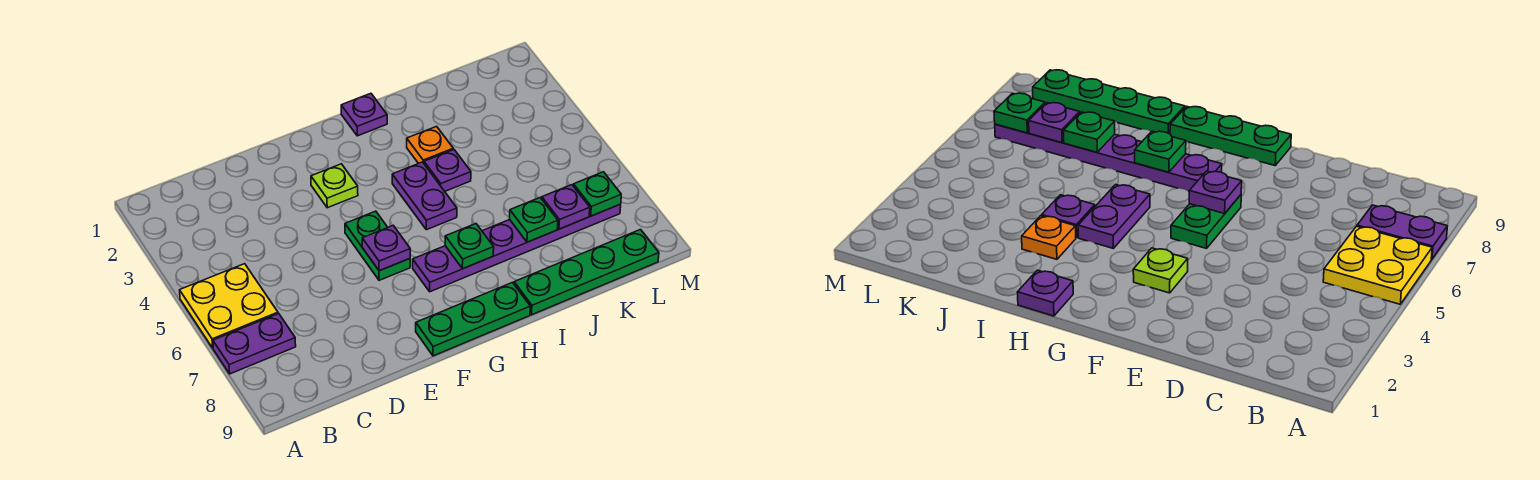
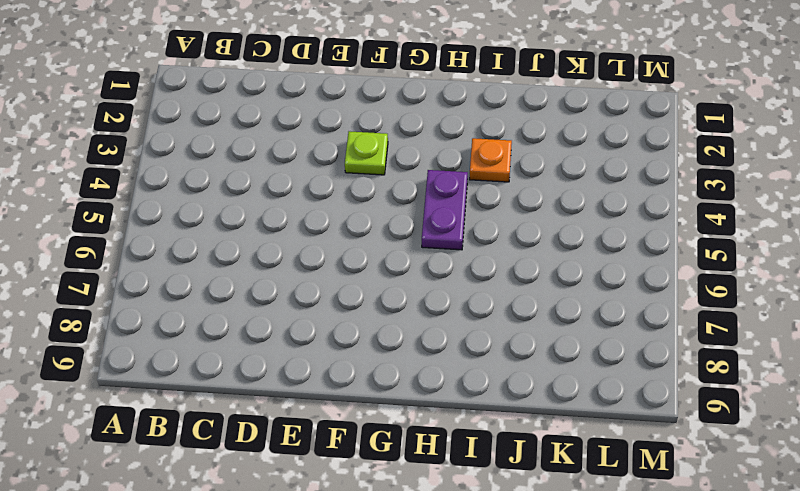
none -> yellow 2x2 plate [180,264,278,348]
none -> purple 1x2 plate [213,314,296,374]
none -> green 1x2 plate [345,211,410,280]

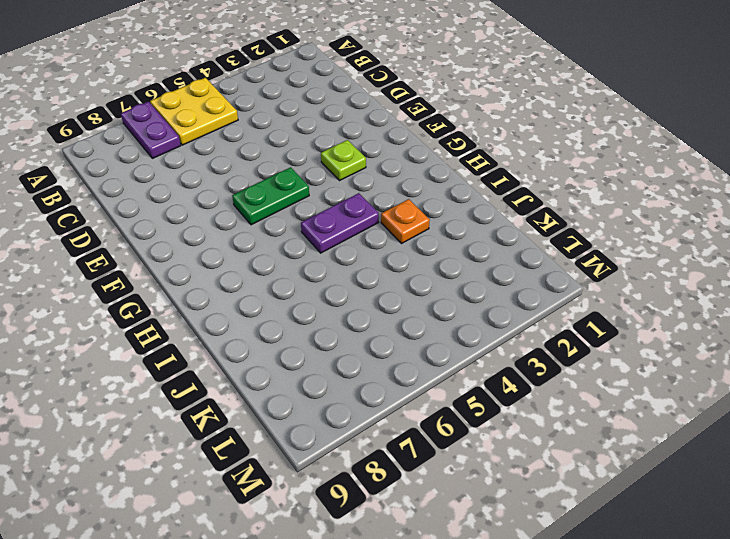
none -> green 1x3 plate [416,283,530,356]
none -> purple 1x6 plate [413,204,621,292]
none -> purple 1x1 plate [341,93,387,136]

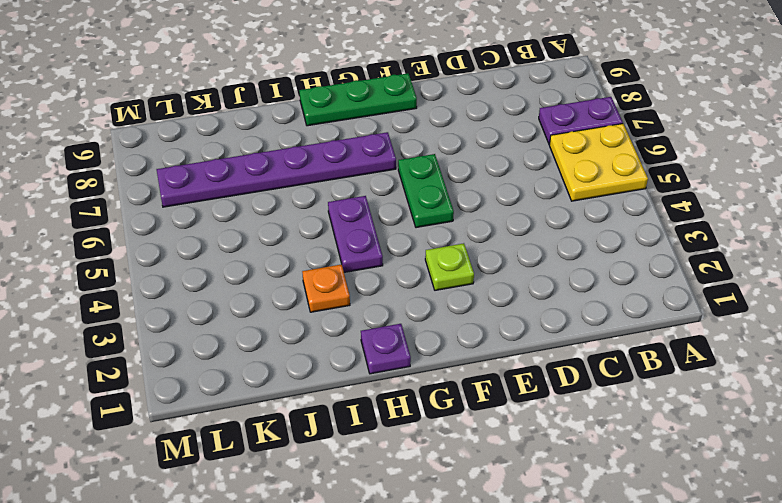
none -> purple 1x1 plate [424,150,471,191]
none -> green 1x4 plate [514,230,659,315]
none -> purple 1x1 plate [362,226,410,271]

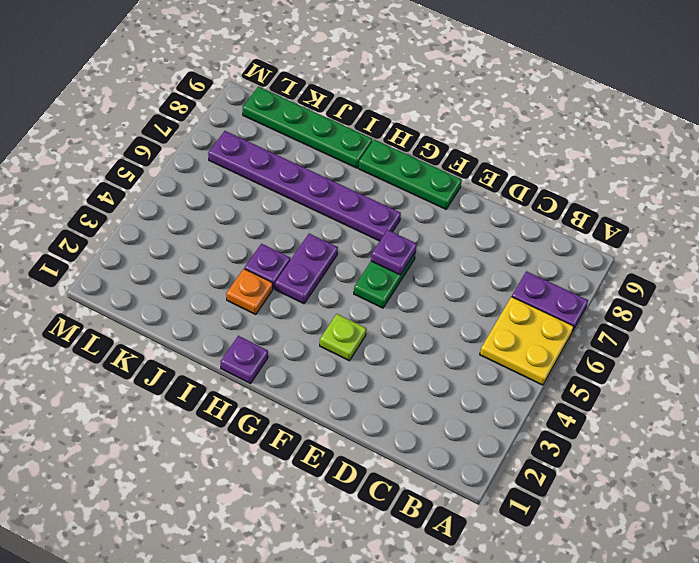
none -> green 1x1 plate [445,224,494,269]
none -> green 1x1 plate [510,198,558,242]
none -> purple 1x1 plate [542,185,590,229]

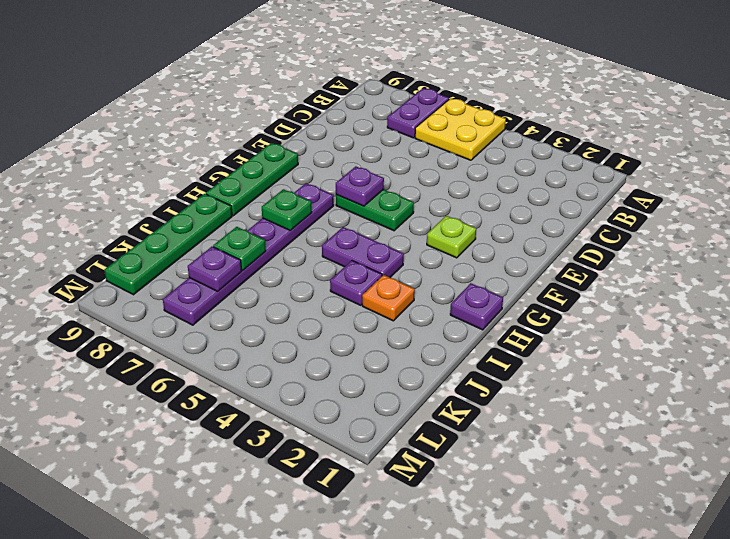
none -> green 1x1 plate [573,172,621,216]

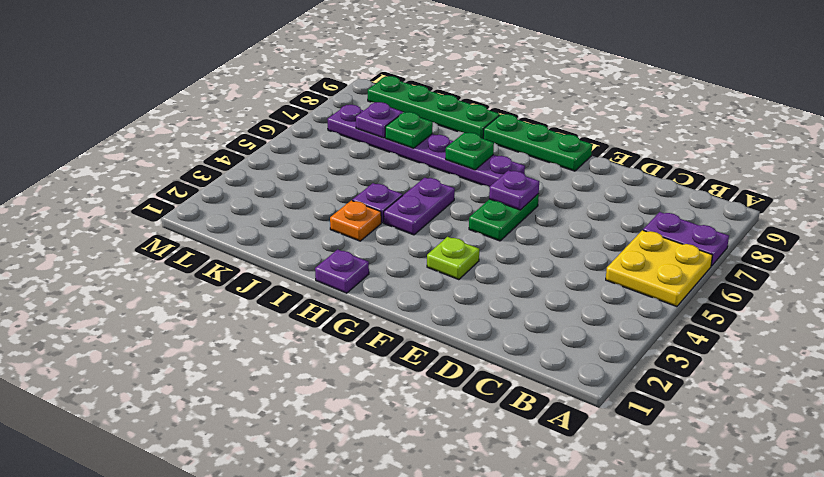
none -> green 1x1 plate [573,172,621,216]

